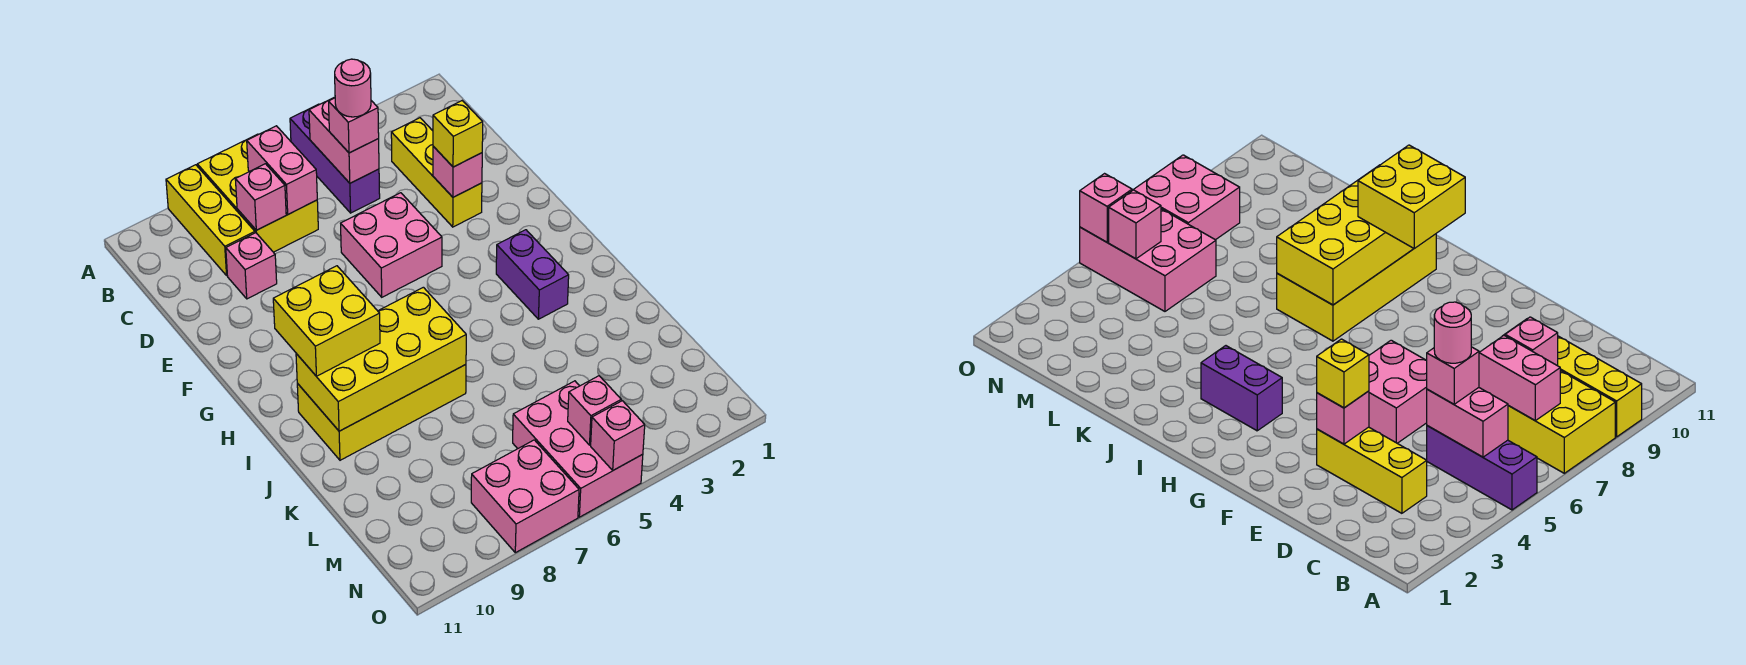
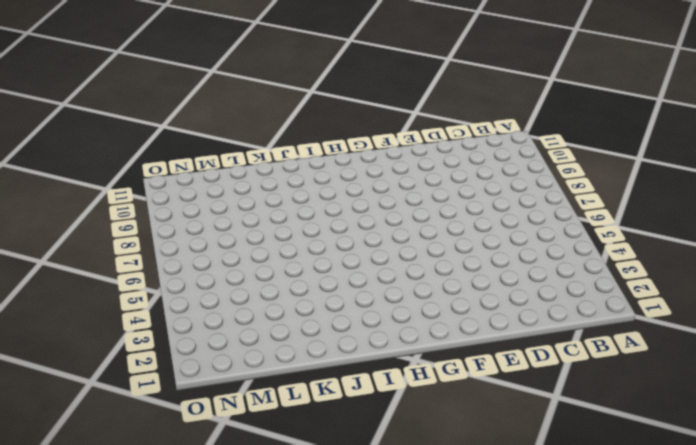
none -> purple 1x3 brick [290,104,380,213]
none -> yellow 2x3 brick [197,134,318,252]
none -> yellow 1x3 brick [166,165,255,275]

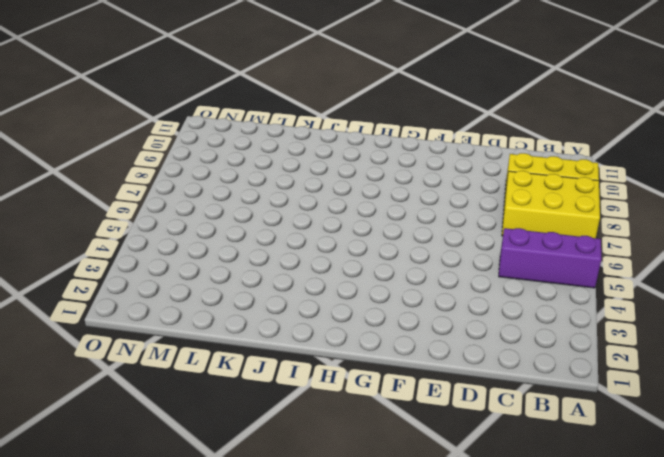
none -> yellow 1x3 brick [391,118,482,227]
none -> pink 1x1 brick [226,233,277,299]
none -> pink 2x2 brick [341,193,442,297]

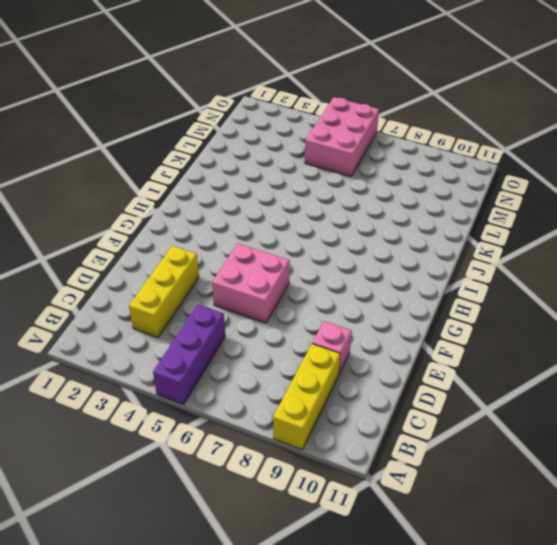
none -> yellow 2x3 brick [197,134,318,252]
none -> purple 1x2 brick [496,230,569,319]
none -> yellow 2x4 brick [297,365,466,460]

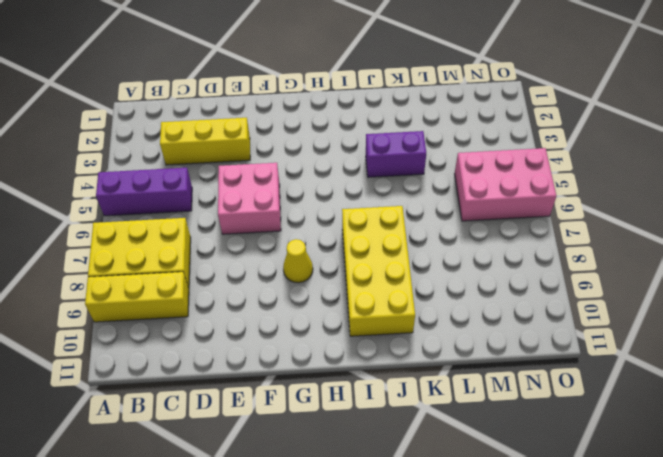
yellow 1x1 cone [283,239,313,283] -> none
purple 1x2 brick [366,131,426,177] -> purple 1x2 brick moved to [496,230,569,319]
none -> pink 1x1 brick [226,233,277,299]
none -> pink 2x2 brick [471,440,579,553]
none -> pink 1x2 brick [309,97,379,183]

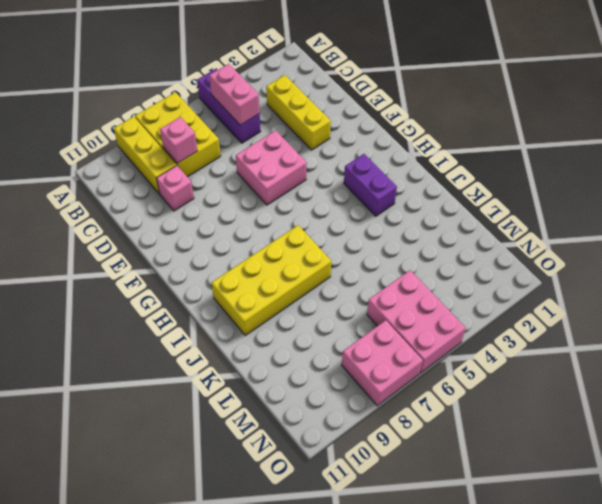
none -> pink 1x2 brick [247,126,317,214]
none -> pink 1x1 brick [433,146,482,197]
none -> yellow 2x4 brick [296,287,466,431]

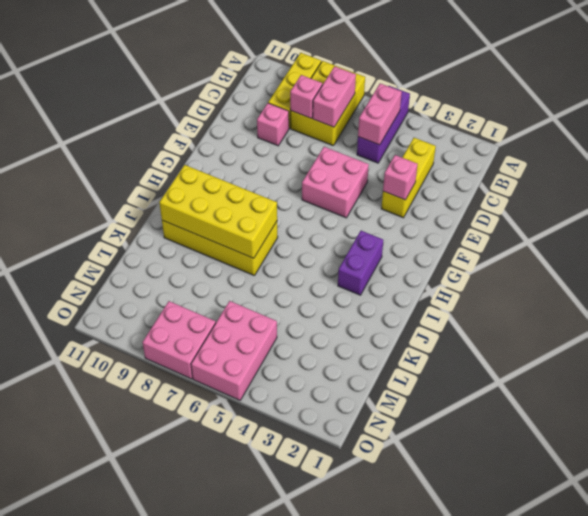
none -> pink 1x1 brick [568,376,621,445]
none -> pink 1x1 brick [591,401,645,470]
none -> pink 1x1 brick [329,98,379,153]

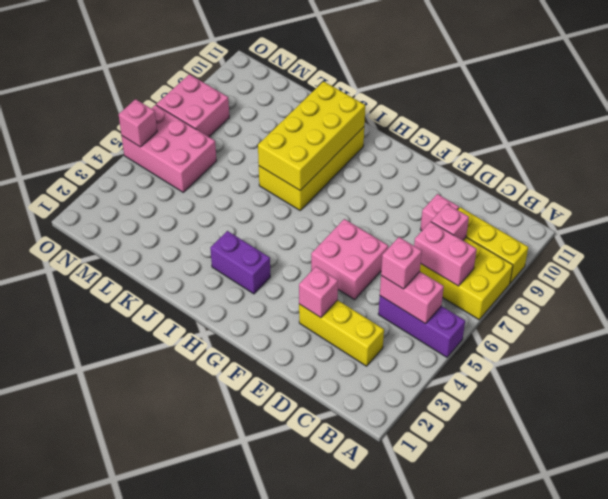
none -> pink 1x1 brick [568,376,621,445]
none -> yellow 1x1 brick [433,101,483,167]
none -> yellow 2x2 brick [273,266,380,376]

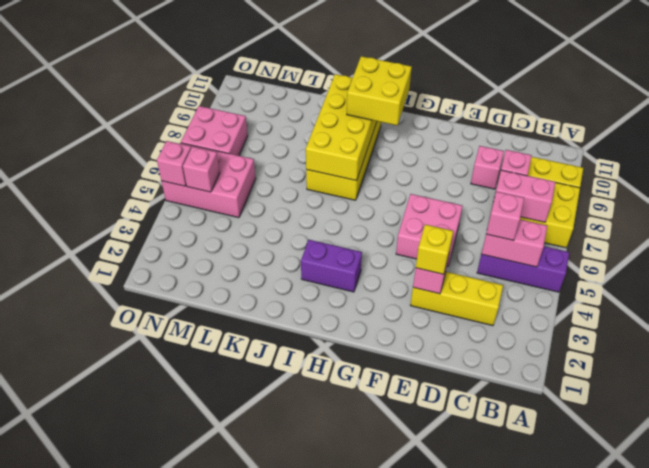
none -> pink 1x1 round brick [335,59,371,117]

